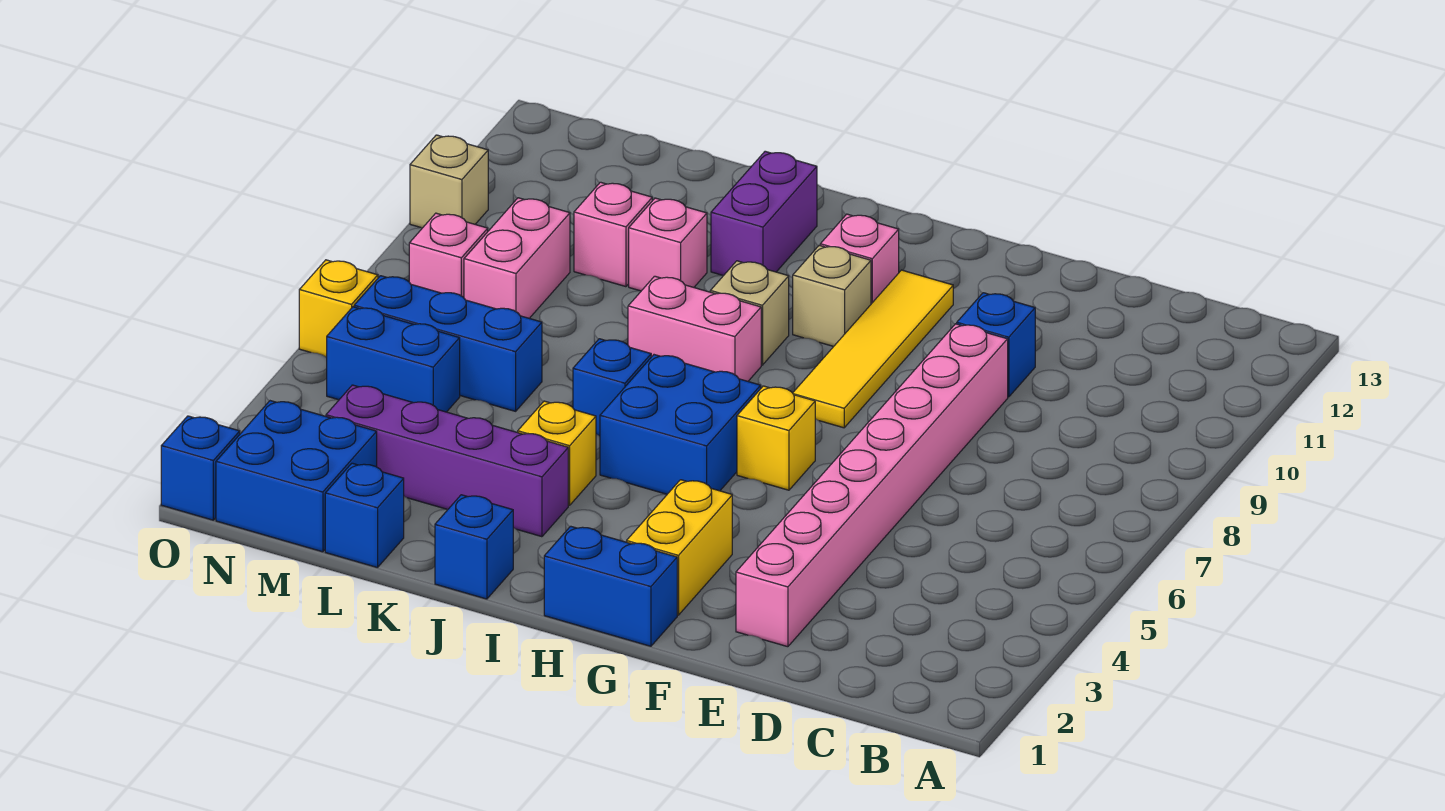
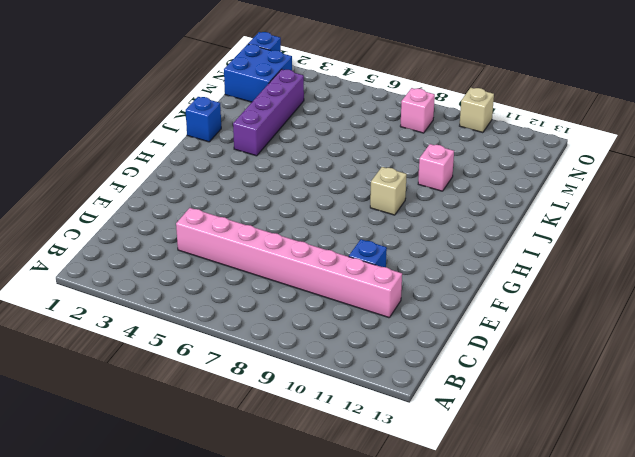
pink 1x8 brick [176,208,402,318] -> pink 1x8 brick moved to [736,324,1008,647]
none -> blue 1x2 brick [544,526,677,646]
none -> yellow 1x2 brick [627,480,732,615]
none -> yellow 1x1 brick [737,386,815,490]

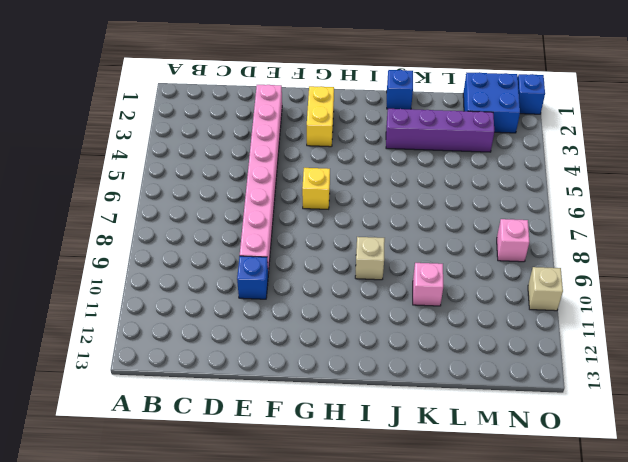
none -> blue 1x2 brick [544,526,677,646]
none -> yellow 1x4 tile [793,270,953,428]
none -> blue 2x2 brick [600,355,761,494]

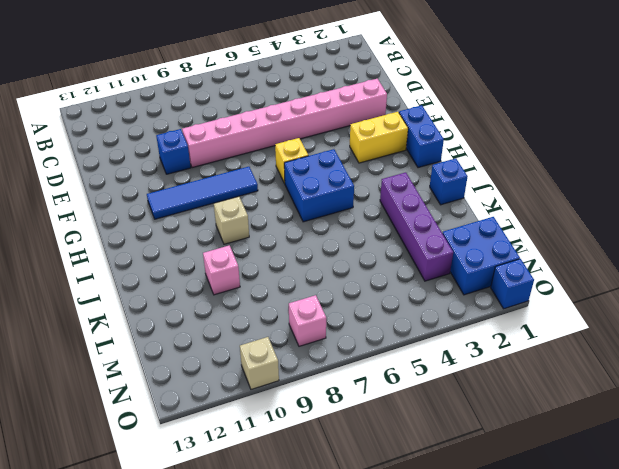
blue 1x4 tile [147,167,258,219] -> yellow 1x4 tile [793,270,953,428]
none -> tan 1x1 brick [793,245,871,346]
none -> pink 1x1 brick [820,214,899,304]
none -> pink 1x2 brick [628,276,761,381]

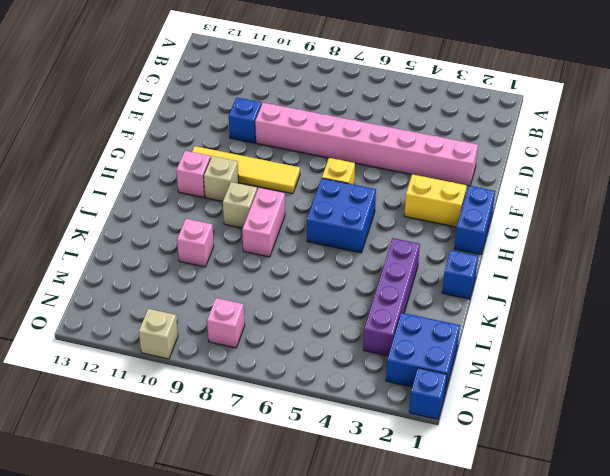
none -> yellow 1x1 brick [518,401,596,505]
none -> blue 1x1 brick [573,339,651,436]
none -> purple 1x2 brick [711,151,817,275]

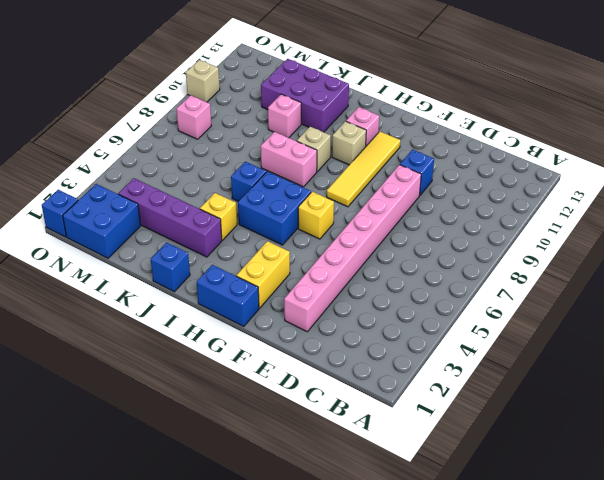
purple 2x3 brick [261,59,349,132] -> purple 1x2 brick [711,151,817,275]
none -> blue 1x1 brick [325,463,404,568]
none -> blue 1x3 brick [354,276,542,411]
none -> pink 1x1 brick [574,182,652,287]

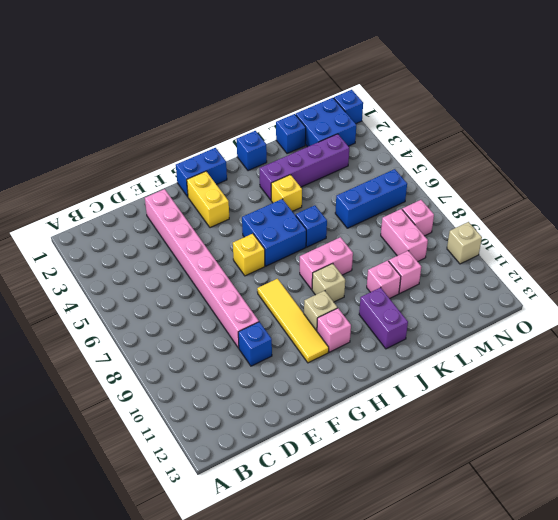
none -> blue 1x2 brick [327,307,460,412]
none -> yellow 1x1 brick [299,260,378,357]

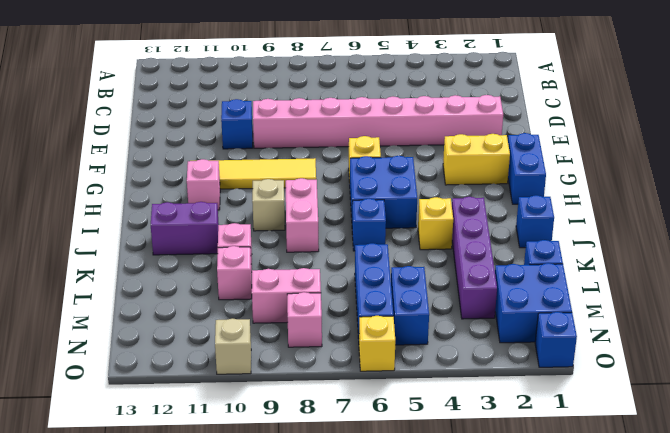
none -> tan 1x1 brick [793,245,871,346]

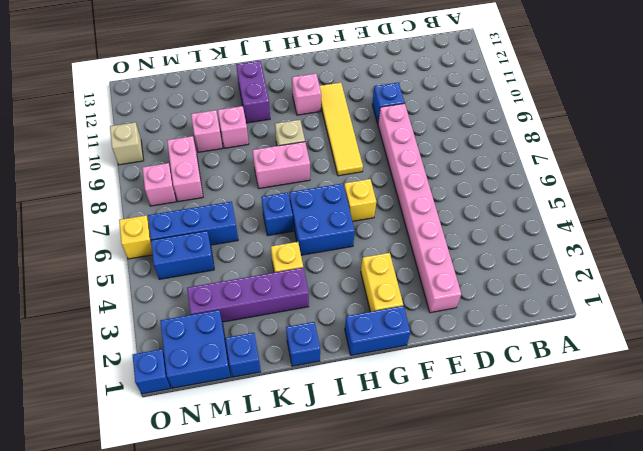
none -> tan 1x1 brick [793,245,871,346]

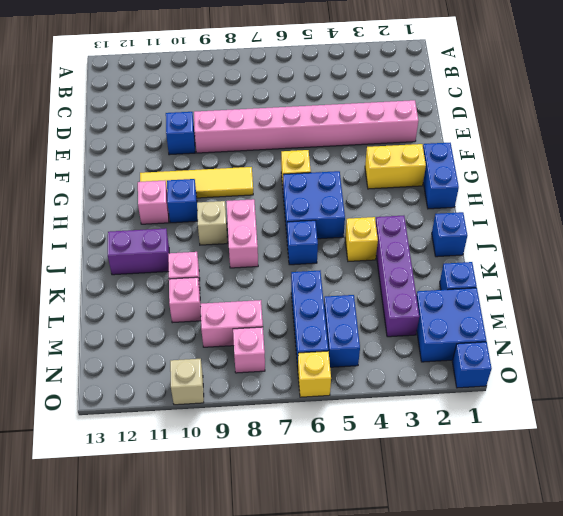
blue 1x1 brick [167,179,198,223] -> tan 1x1 brick [793,245,871,346]

